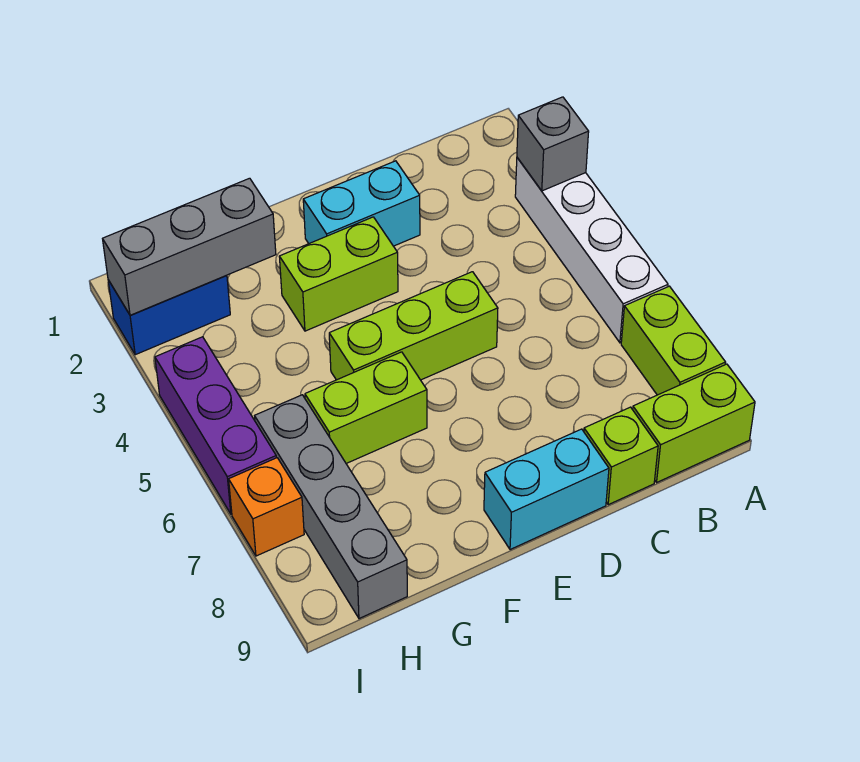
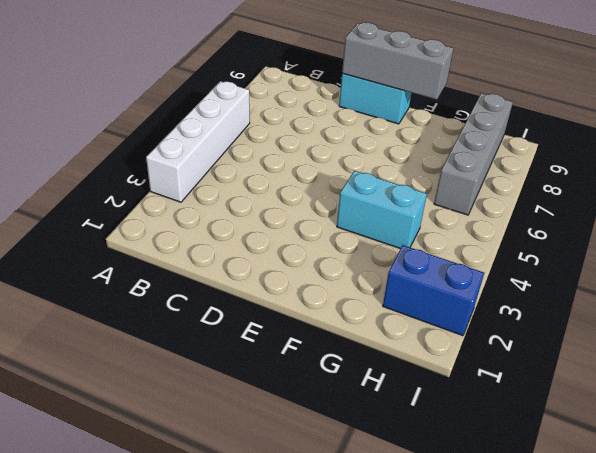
grey 1x3 brick [342,23,453,100] -> grey 1x3 brick moved to [103,178,276,315]
cyan 1x2 brick [337,171,427,249] -> cyan 1x2 brick moved to [303,161,420,246]
none -> lime 1x2 brick [621,286,726,395]
none -> lime 1x2 brick [633,364,755,482]
none -> lime 1x1 brick [584,407,658,505]

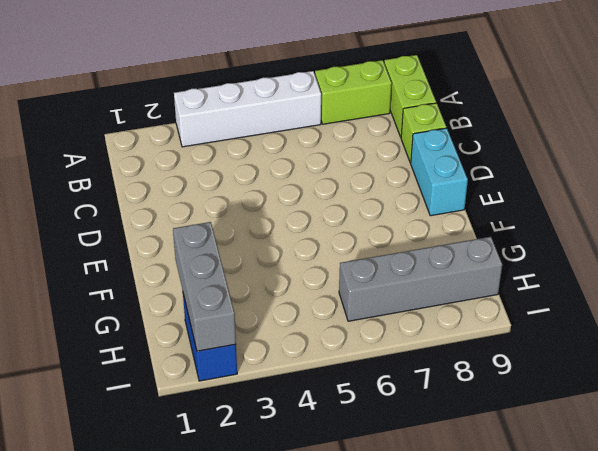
none -> cyan 1x2 brick [303,161,420,246]
none -> lime 1x3 brick [329,272,498,380]
none -> lime 1x2 brick [279,217,398,331]

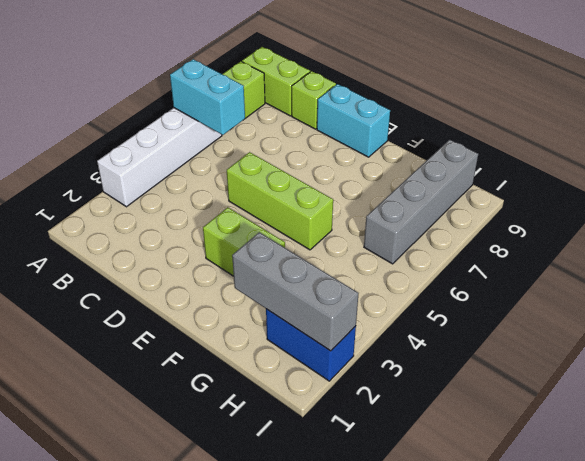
cyan 1x2 brick [170,59,245,135] -> cyan 1x2 brick moved to [303,161,420,246]
none -> lime 1x2 brick [305,352,427,463]
none -> purple 1x3 brick [155,337,276,514]
none -> orange 1x1 brick [229,458,304,556]

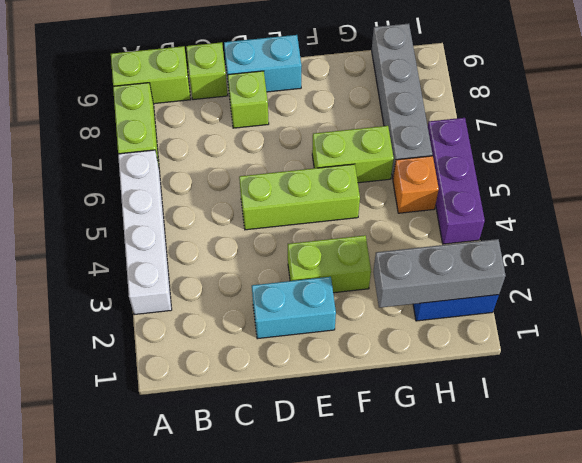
lime 1x1 brick [228,71,269,128] -> none
orange 1x1 brick [393,156,439,213] -> orange 1x1 brick moved to [229,458,304,556]
none -> grey 1x1 brick [517,97,589,191]

